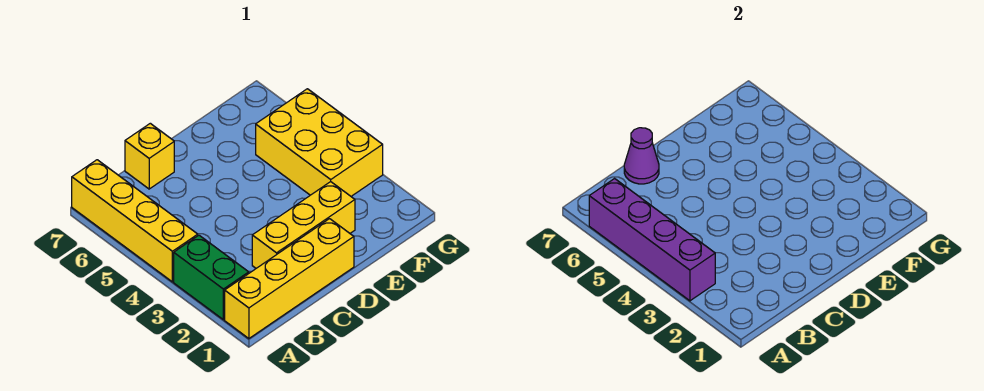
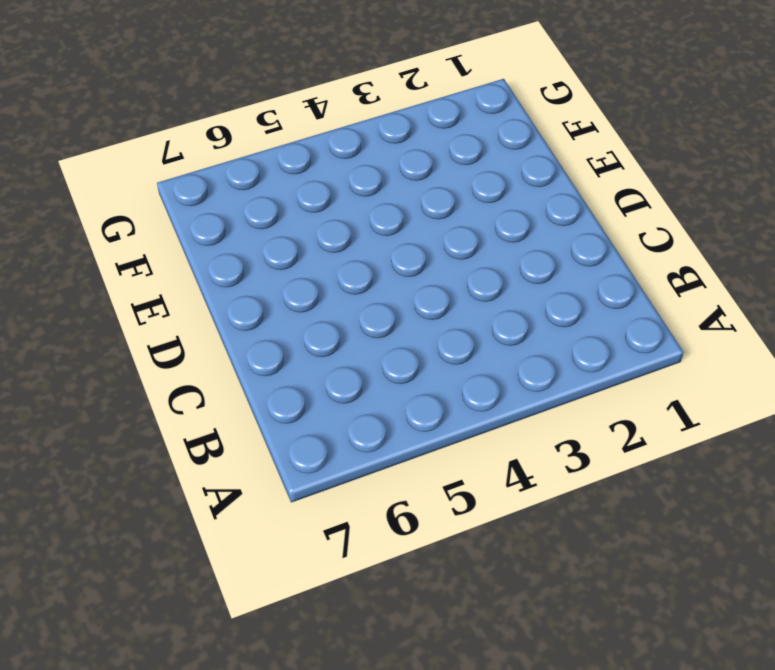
none -> yellow 1x4 brick [225,219,354,339]
none -> green 1x2 brick [174,235,249,320]

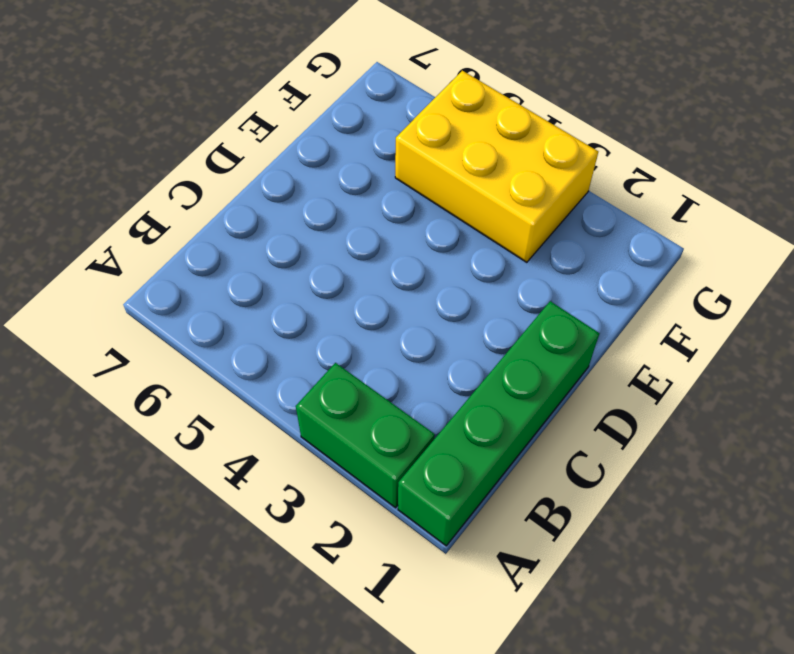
green 1x4 brick [398,301,599,546] -> yellow 1x4 brick [225,219,354,339]
none -> yellow 1x4 brick [72,160,198,282]
none -> yellow 1x3 brick [252,182,355,268]

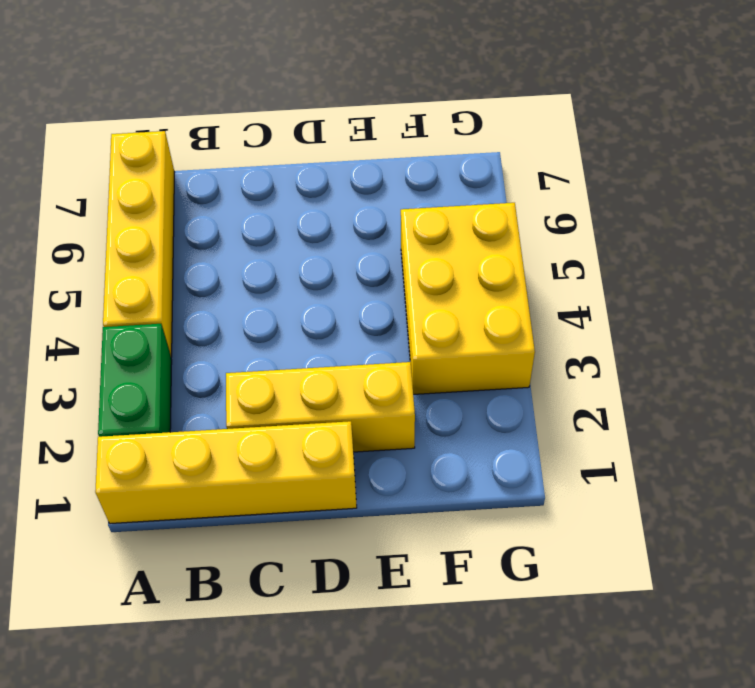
none -> yellow 1x1 brick [125,123,174,189]
none -> purple 1x4 brick [589,179,715,301]

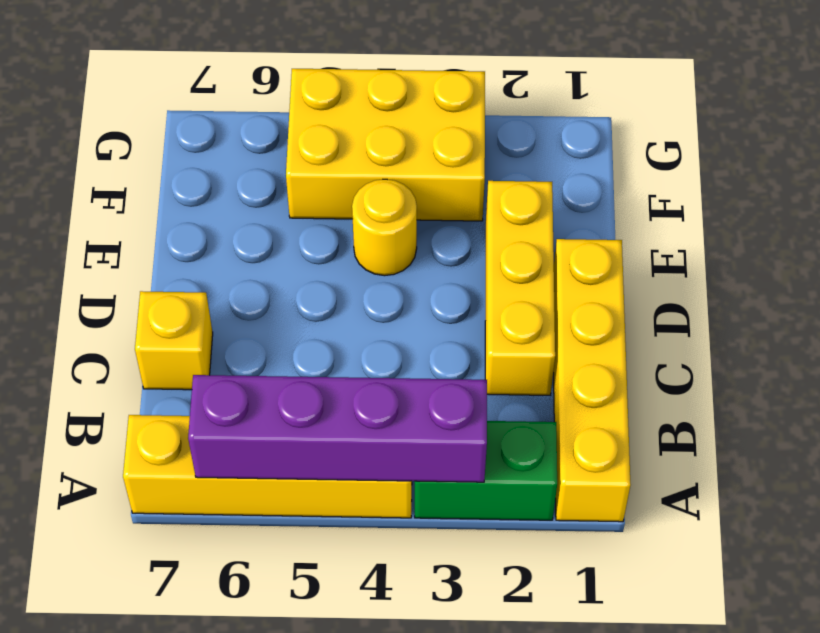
yellow 1x1 round brick [352,179,417,276] -> none
none -> purple 1x1 cone [624,128,659,184]

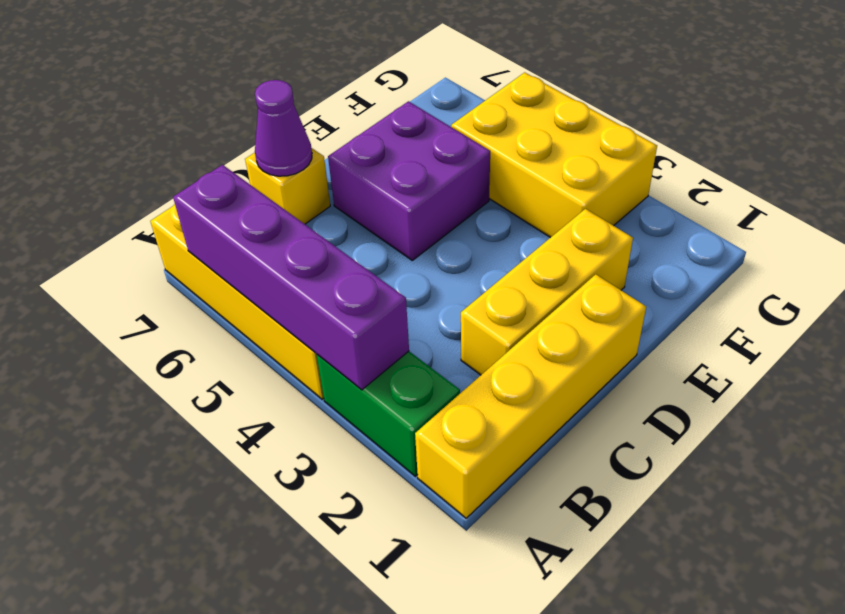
purple 2x2 brick [328,101,490,260] -> none

